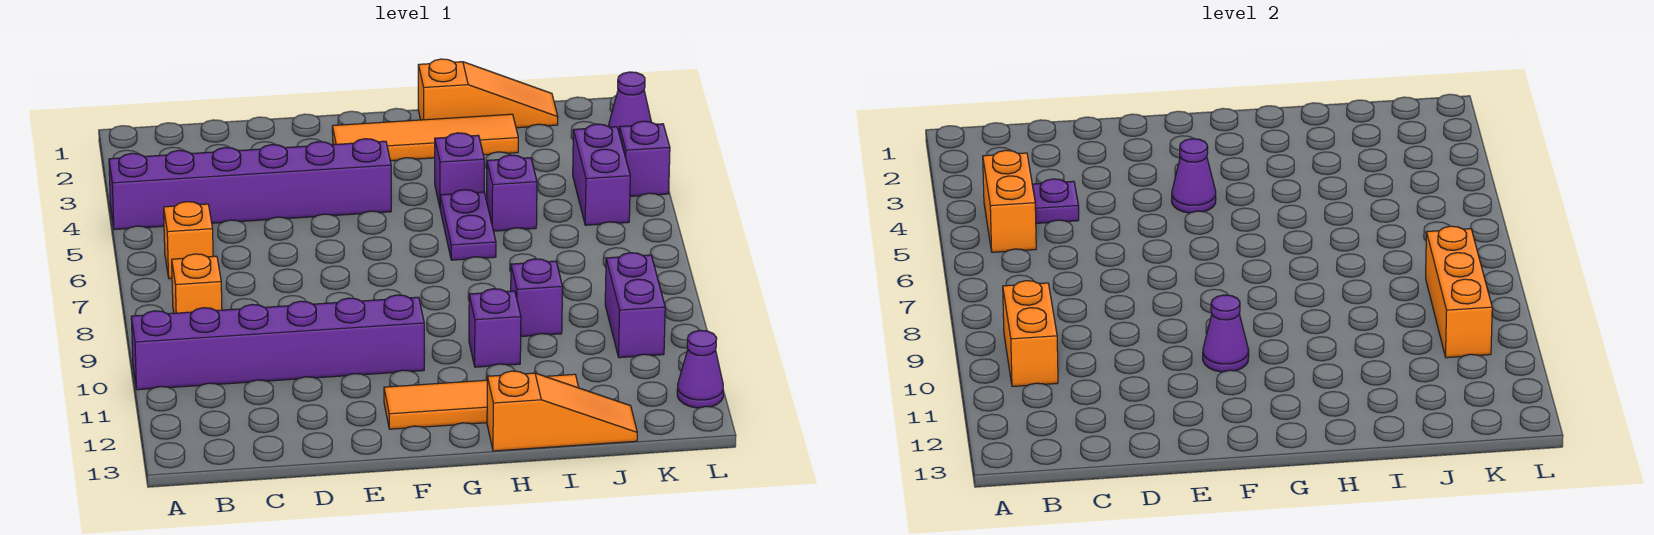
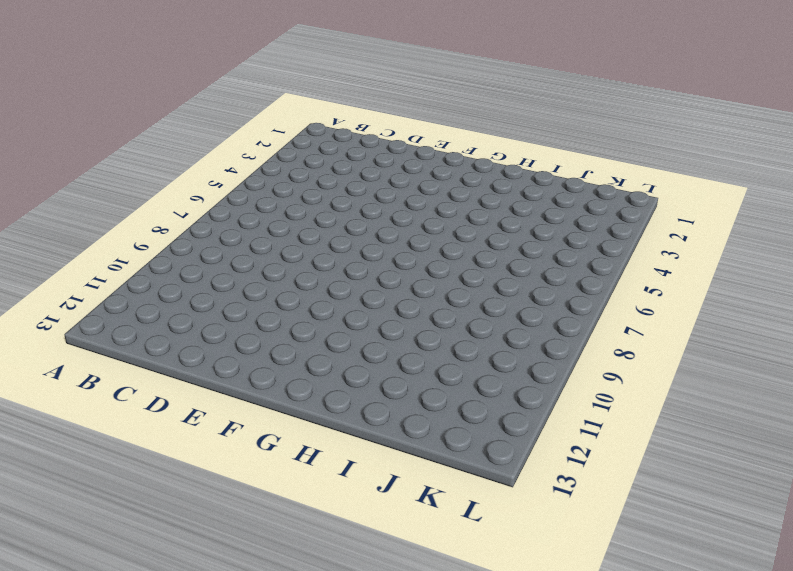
none -> purple 1x6 brick [109,139,391,230]
none -> purple 1x6 brick [131,295,424,390]
none -> orange 1x1 brick [164,202,213,279]

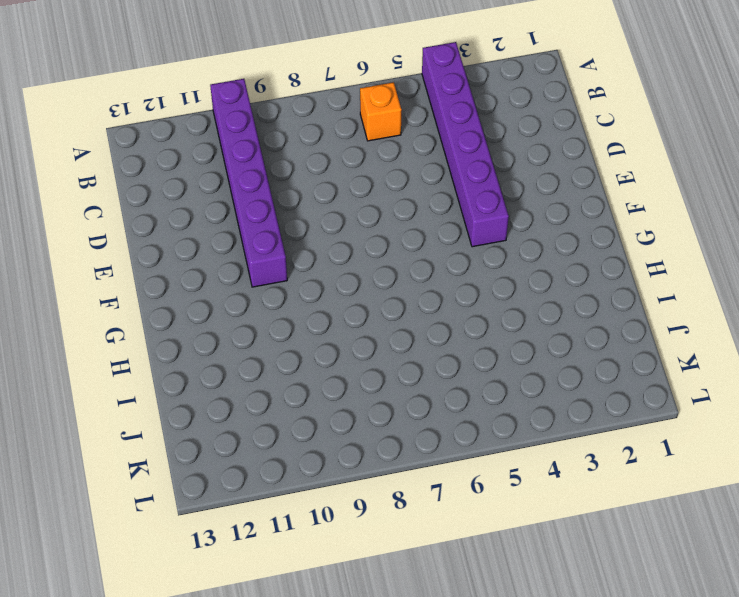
none -> orange 1x1 brick [172,254,222,313]
none -> orange 1x4 tile [332,114,518,161]
none -> orange 1x4 tile [384,374,579,429]

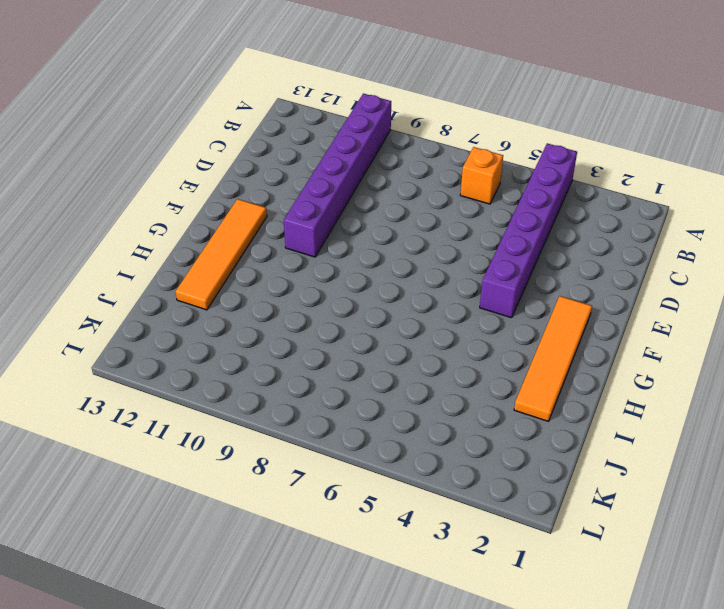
none -> orange 1x1 brick [172,254,222,313]
none -> orange 1x3 slope [418,59,558,128]
none -> purple 1x1 brick [435,133,484,207]

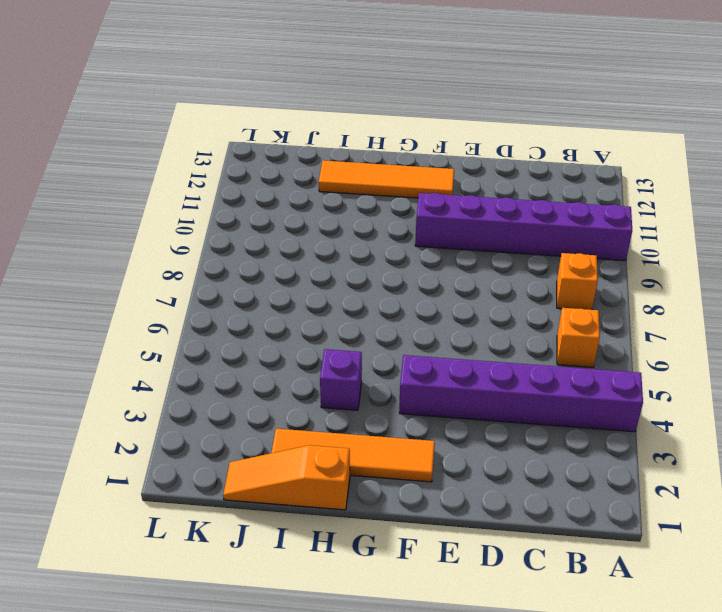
none -> purple 1x2 plate [440,190,496,260]
none -> purple 1x1 brick [469,289,521,367]
none -> orange 1x3 slope [487,371,637,451]

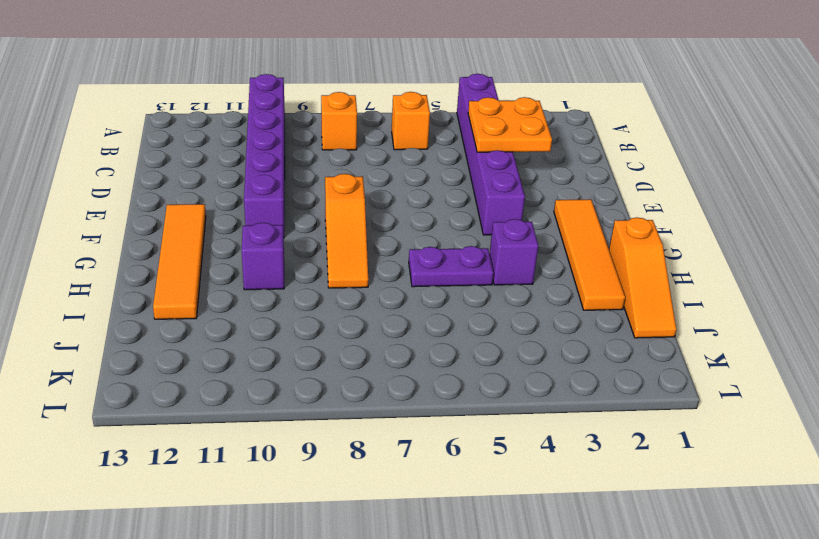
orange 2x2 plate [468,97,552,152] -> purple 1x1 plate [1032,179,1079,223]
orange 1x3 slope [325,174,368,288] -> orange 1x3 slope moved to [487,371,637,451]
none -> purple 1x1 brick [487,155,537,231]
none -> purple 1x1 brick [511,259,563,337]
none -> purple 1x2 brick [573,124,630,225]

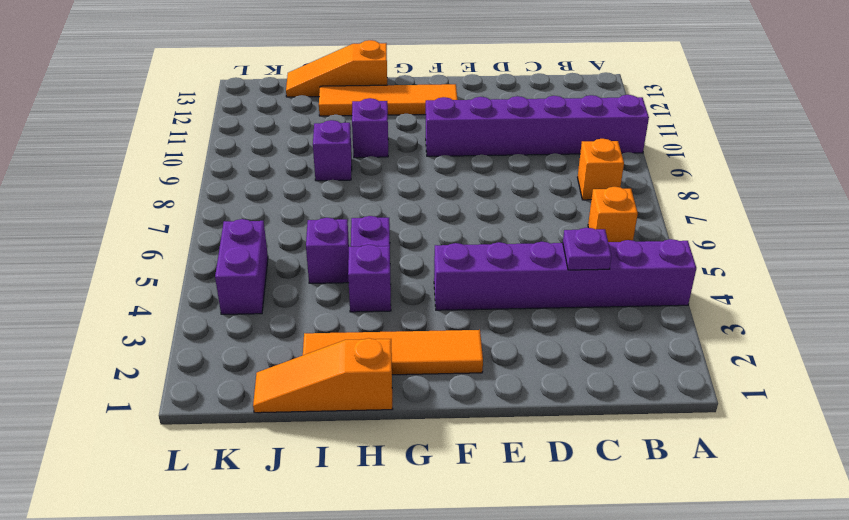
none -> purple 1x2 brick [605,253,665,358]
none -> purple 1x1 cone [609,72,651,131]
none -> purple 1x1 brick [619,121,670,196]

